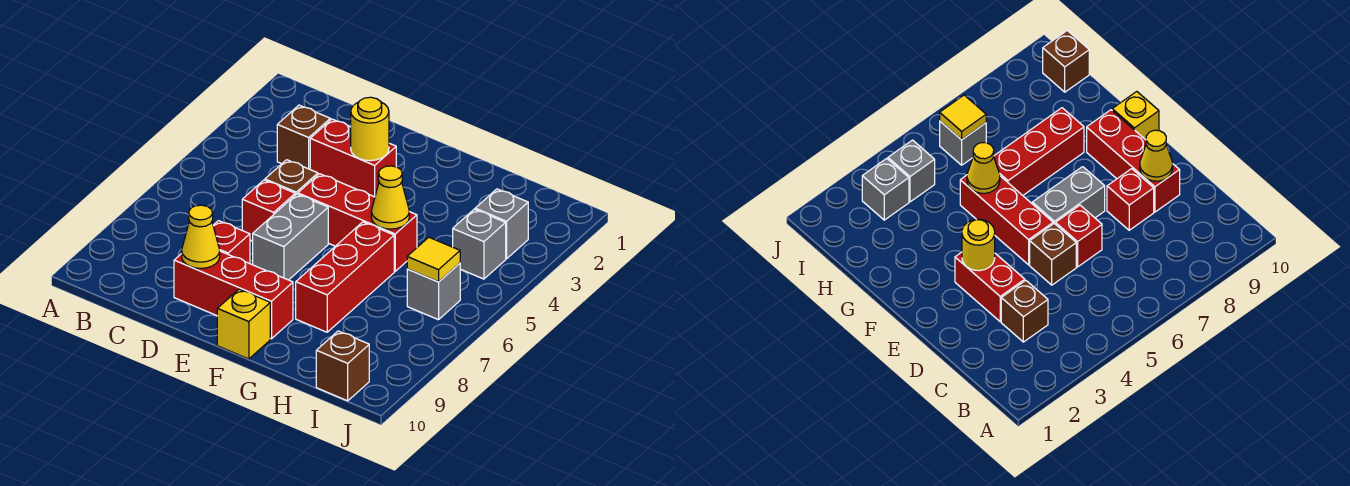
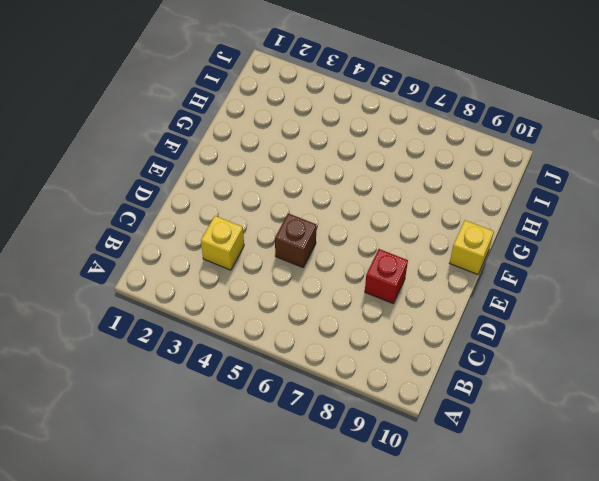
yellow 1x1 brick [201,216,244,270] -> brown 1x1 brick [277,105,330,169]
none -> red 1x2 brick [310,119,396,197]
none -> red 1x1 brick [242,180,295,241]
none -> red 1x3 brick [174,251,293,339]

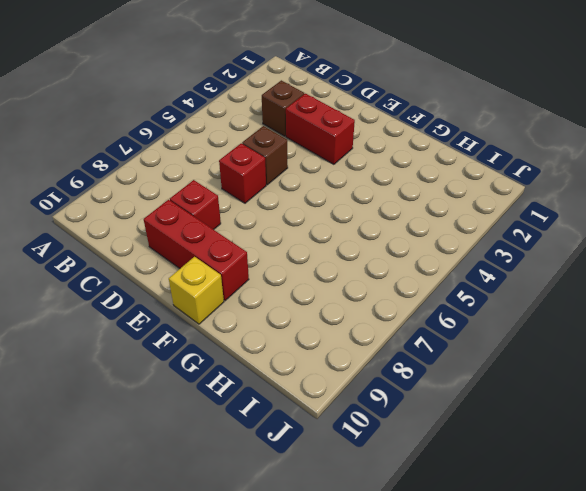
none -> red 1x3 brick [298,174,417,271]
none -> grey 1x2 brick [253,194,328,280]
none -> red 1x3 brick [296,222,394,332]

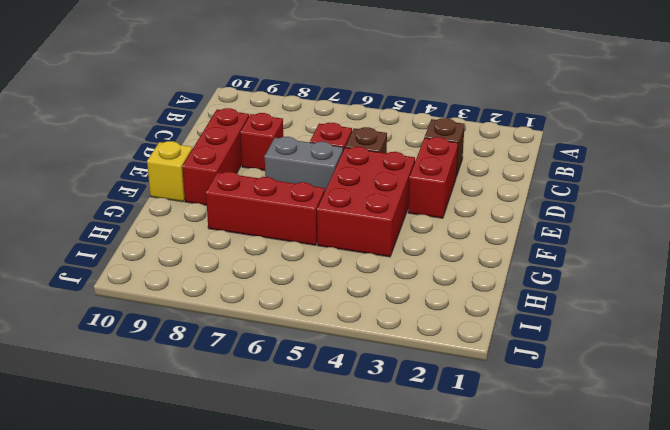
red 2x3 brick [317,147,415,257] -> red 1x3 brick [298,174,417,271]
none -> grey 1x1 brick [475,189,528,259]
none -> grey 1x1 brick [453,209,506,279]
none -> grey 1x1 brick [407,263,460,320]

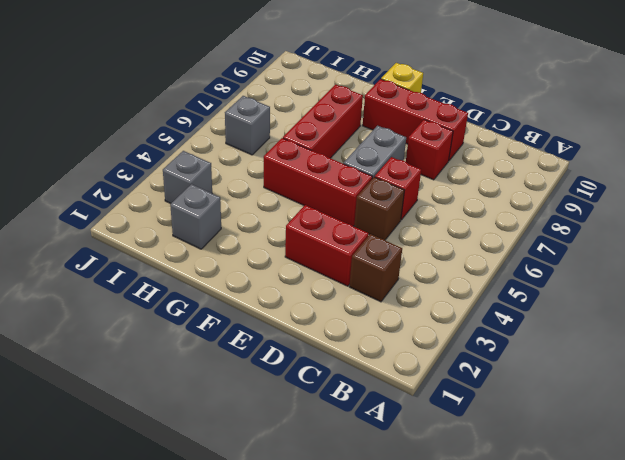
grey 1x1 brick [170,184,221,249] -> grey 1x1 brick moved to [453,209,506,279]
none -> brown 1x1 brick [316,331,369,401]
none -> yellow 1x1 cone [182,205,220,268]
none -> yellow 1x1 round brick [351,97,389,161]

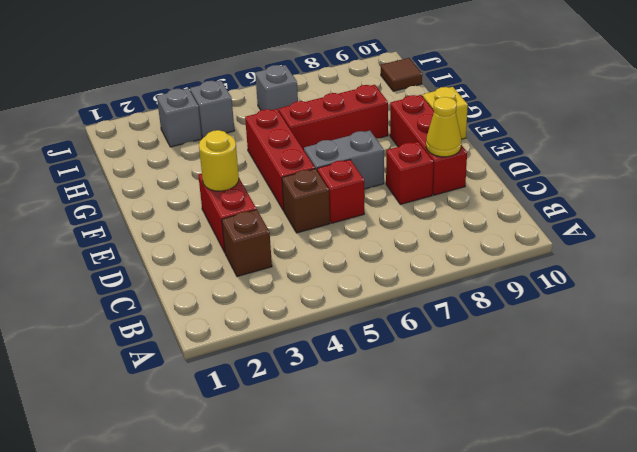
brown 1x1 tile [381,58,422,91] -> brown 1x1 brick [316,331,369,401]
none -> yellow 1x1 cone [371,166,409,229]
none -> yellow 1x1 tile [407,237,460,282]

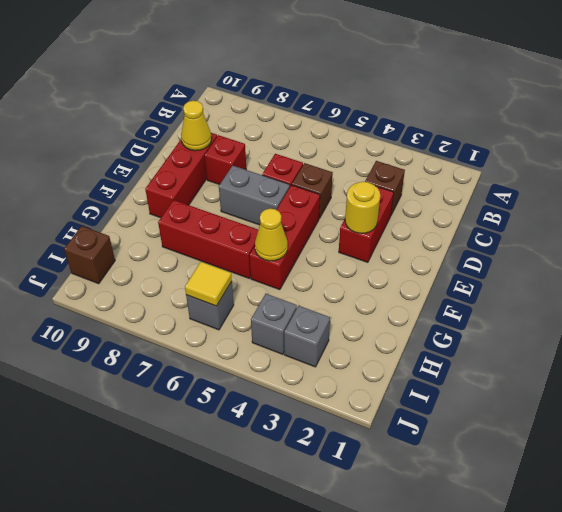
none -> yellow 1x1 brick [217,289,270,359]

